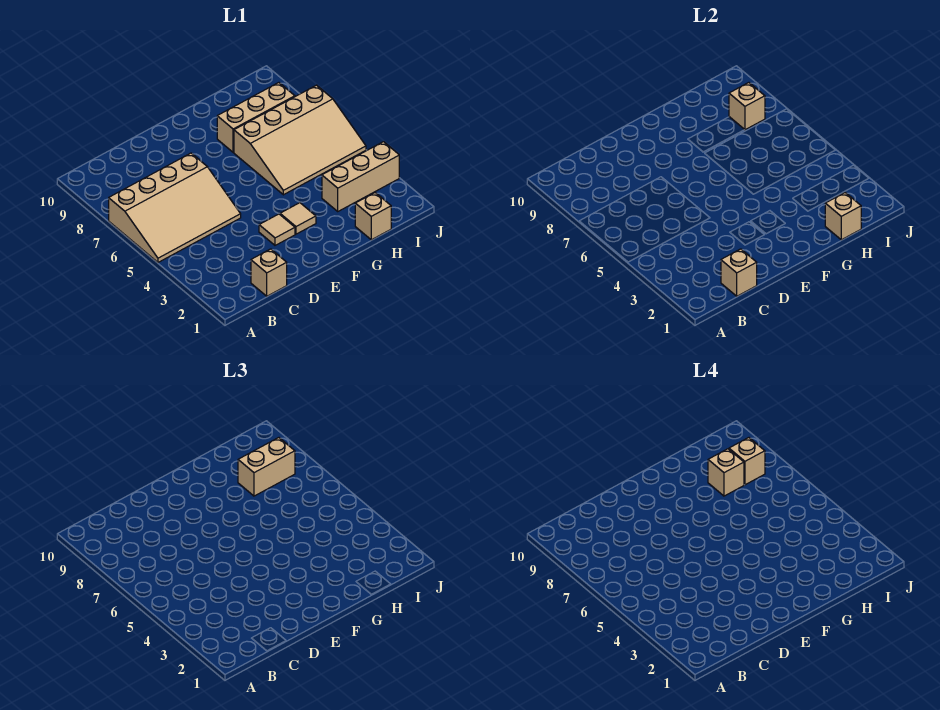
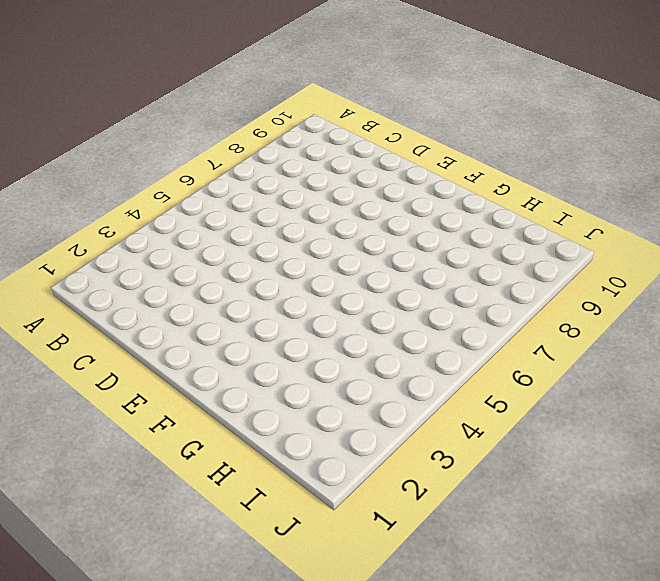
none -> tan 3x4 slope [109,153,241,262]
none -> tan 1x1 brick [251,249,287,296]
none -> tan 1x1 tile [259,214,295,245]

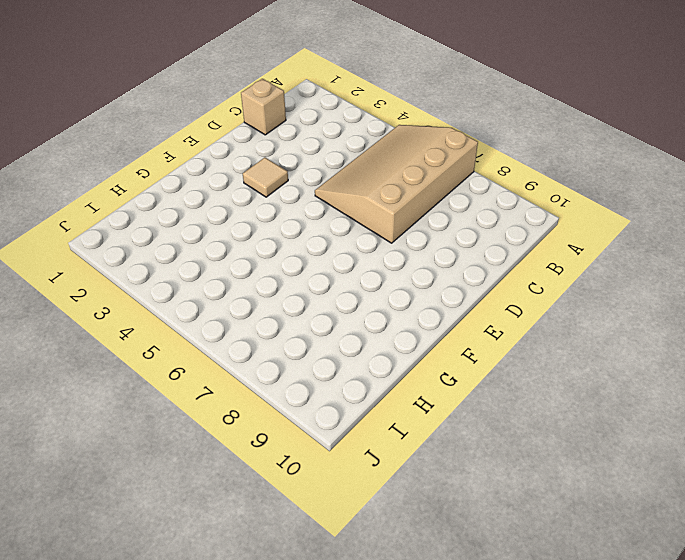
none -> tan 1x1 tile [280,203,316,234]
none -> tan 3x4 slope [234,85,366,195]
none -> tan 1x3 brick [217,83,295,152]

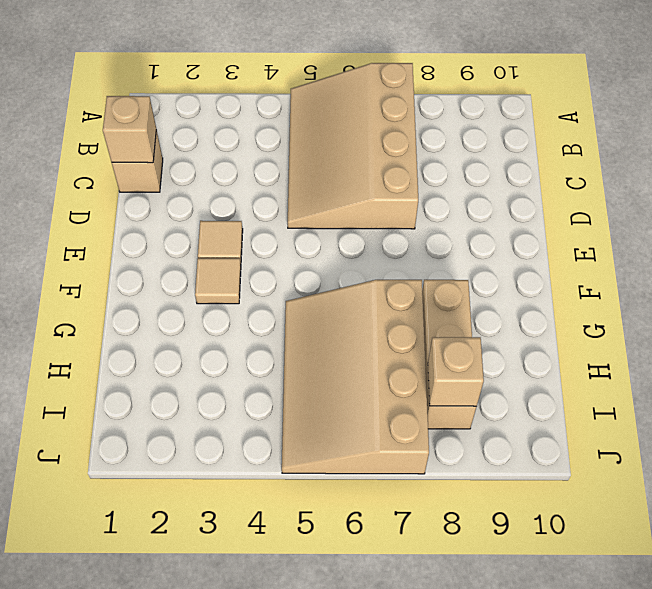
none -> tan 1x1 brick [355,193,391,240]
none -> tan 1x3 brick [322,142,399,211]
none -> tan 1x1 brick [825,193,861,240]

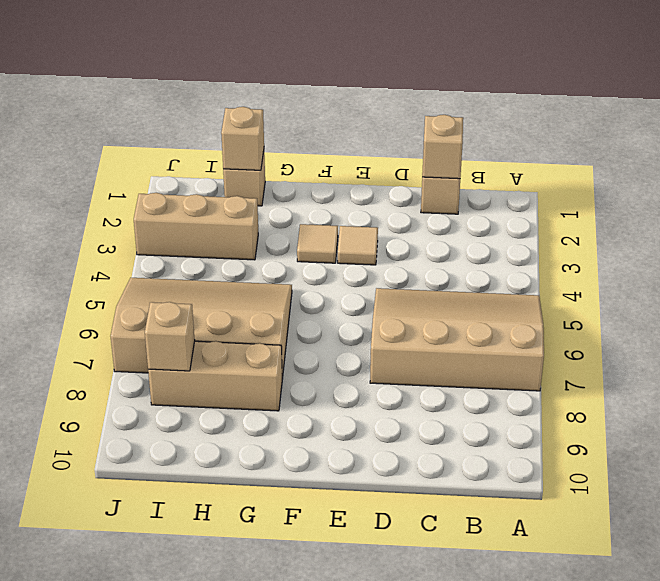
none -> tan 1x2 brick [238,438,295,496]
none -> tan 1x1 brick [708,449,744,496]
none -> tan 1x1 brick [729,438,765,485]

